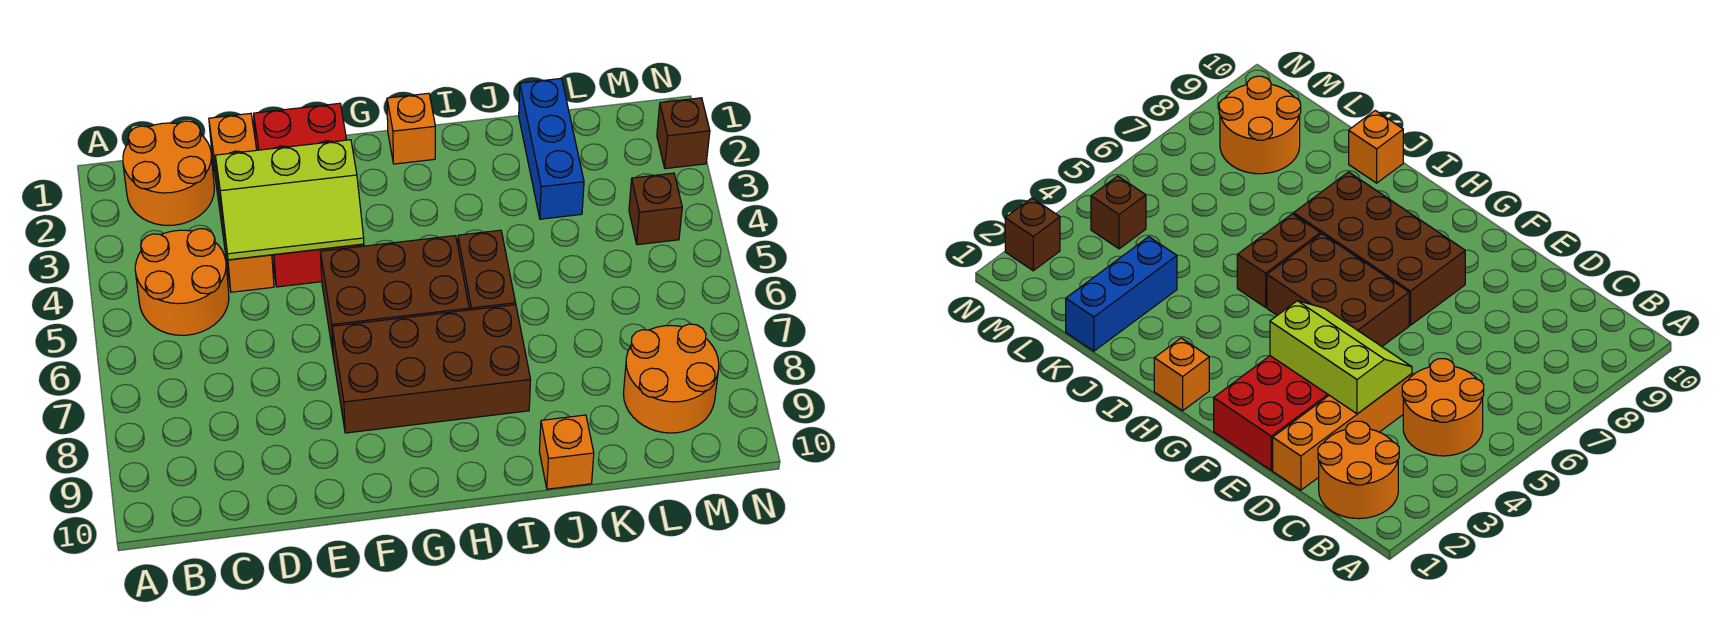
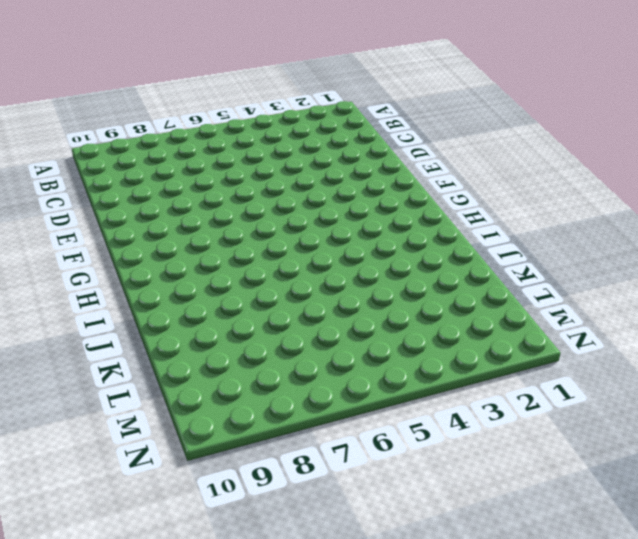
none -> orange 2x2 round brick [123,121,214,226]
none -> orange 2x2 round brick [135,229,229,335]
none -> orange 1x4 brick [209,113,274,292]

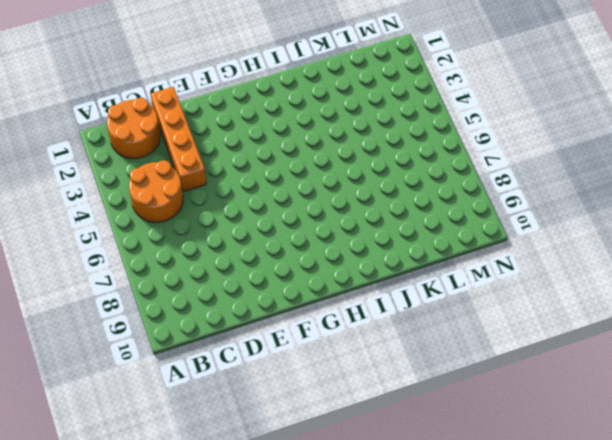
none -> red 2x4 brick [254,103,364,287]
none -> brown 2x3 brick [320,236,469,352]
none -> brown 2x4 brick [332,305,531,433]

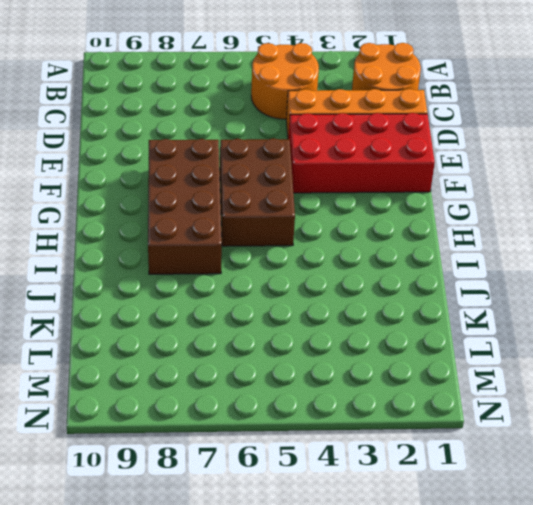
none -> orange 1x1 brick [387,93,435,164]
none -> brown 1x2 brick [458,230,516,310]
none -> orange 1x1 brick [539,415,594,489]

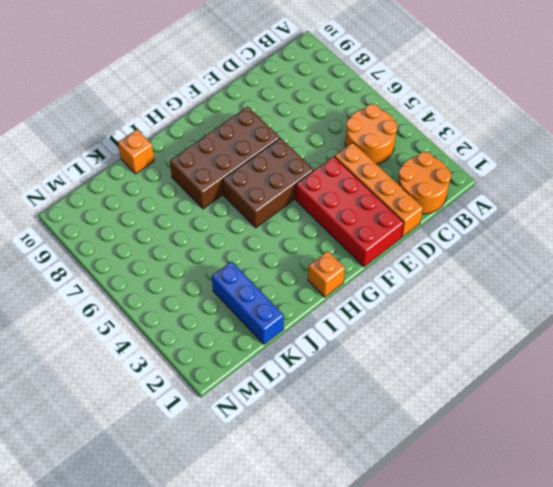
none -> brown 1x2 brick [458,230,516,310]
none -> orange 2x2 round brick [623,324,719,433]
none -> brown 1x1 brick [629,173,682,245]

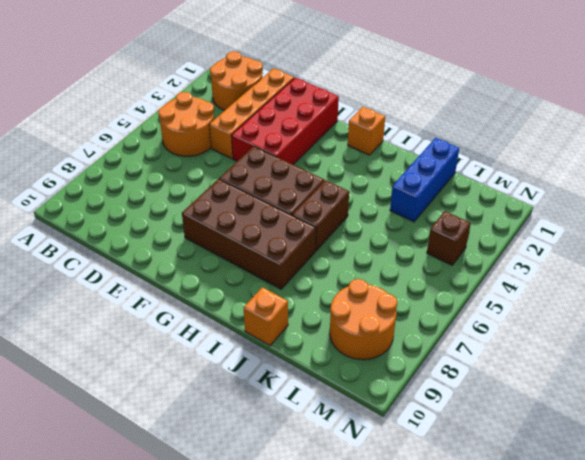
none -> brown 1x1 brick [657,98,710,169]
none -> lime 2x3 slope [215,140,364,260]

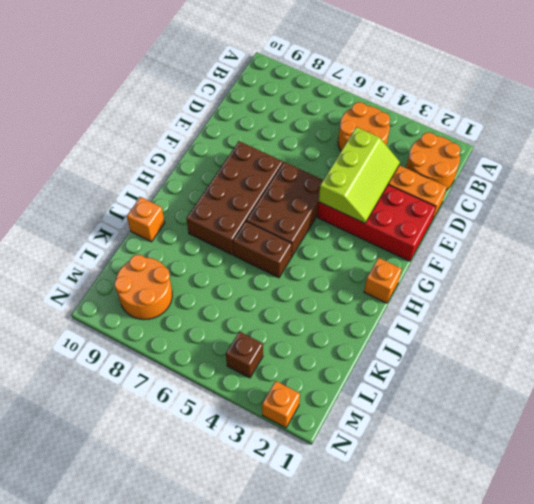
lime 2x3 slope [319,127,400,223] -> lime 2x3 slope turned to [215,140,364,260]
orange 1x1 brick [262,381,300,428] -> brown 1x1 brick [657,98,710,169]
none -> blue 1x3 brick [519,78,584,219]

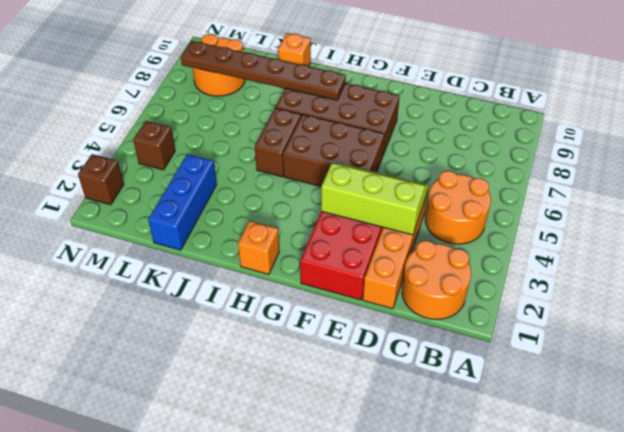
brown 1x6 plate [181,41,346,100] -> none

